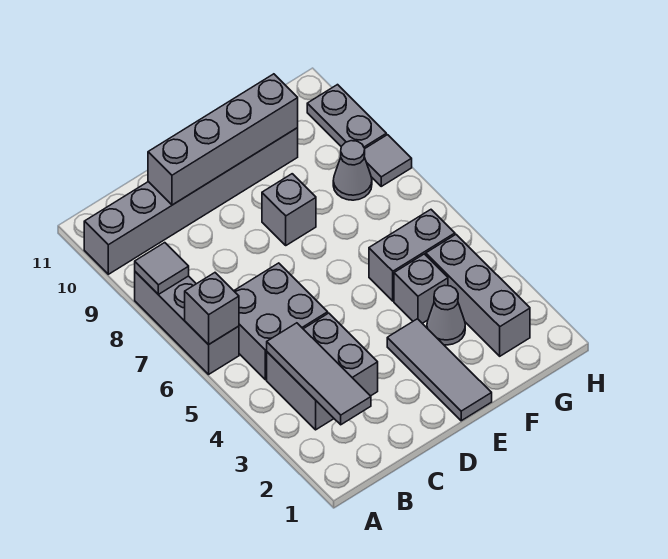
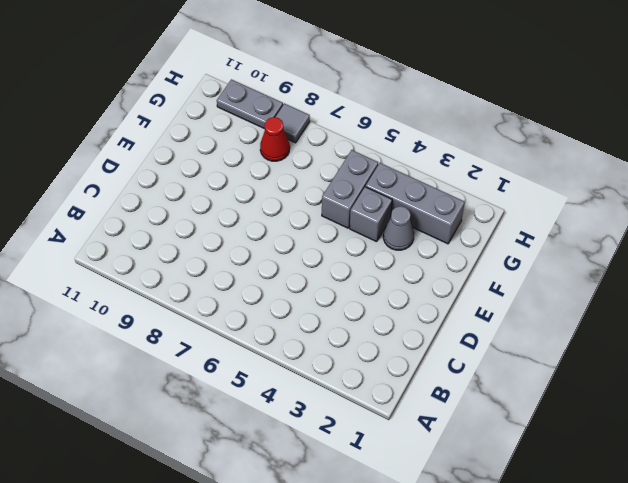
red 1x1 cone [260,117,290,161] -> grey 1x1 cone [333,141,372,200]
none -> grey 1x3 brick [135,272,239,374]
none -> grey 1x6 brick [84,128,298,274]
none -> grey 2x2 brick [267,313,378,430]

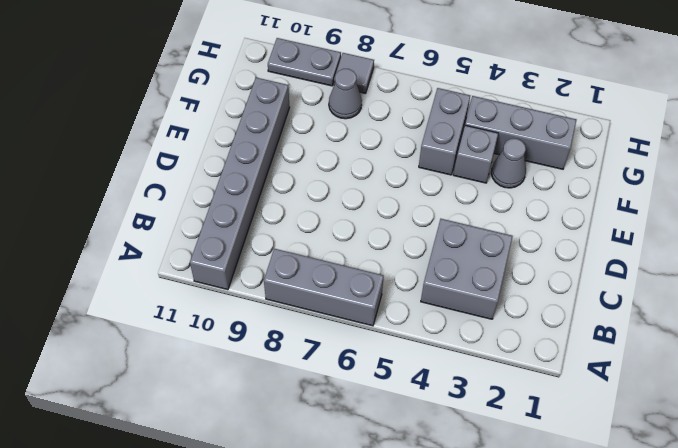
none -> grey 2x2 brick [234,263,328,380]
none -> grey 1x3 tile [387,319,492,421]
none -> grey 1x1 brick [262,174,316,245]

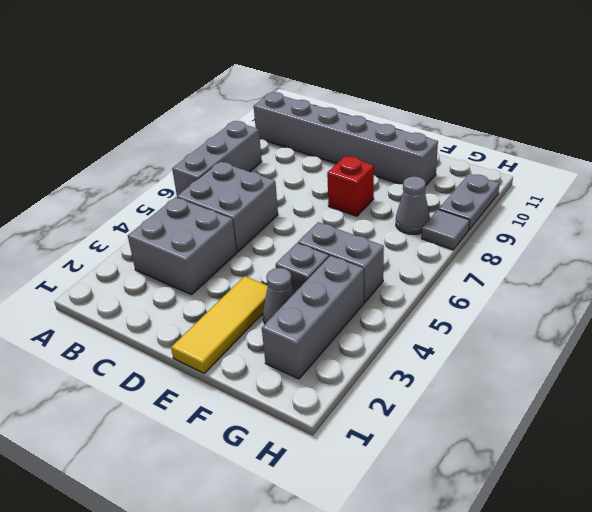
yellow 1x3 tile [171,276,268,373] -> grey 1x3 tile [387,319,492,421]
red 1x1 brick [327,156,374,216] -> grey 1x1 brick [262,174,316,245]
none -> grey 1x1 brick [185,273,239,345]
none -> grey 1x1 tile [135,243,189,294]
none -> grey 1x3 tile [267,323,371,425]

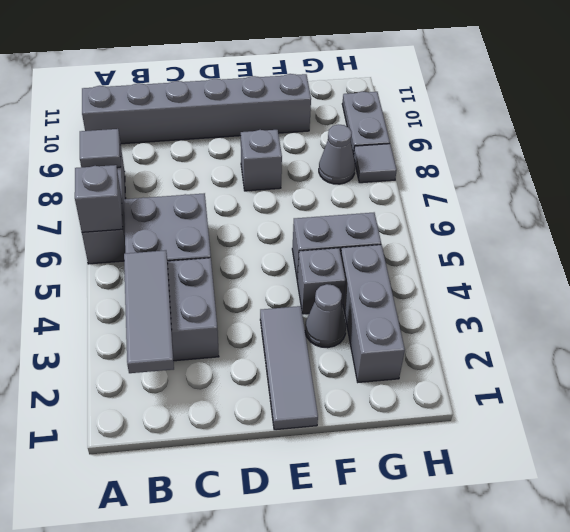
none -> grey 1x4 brick [148,74,298,205]

